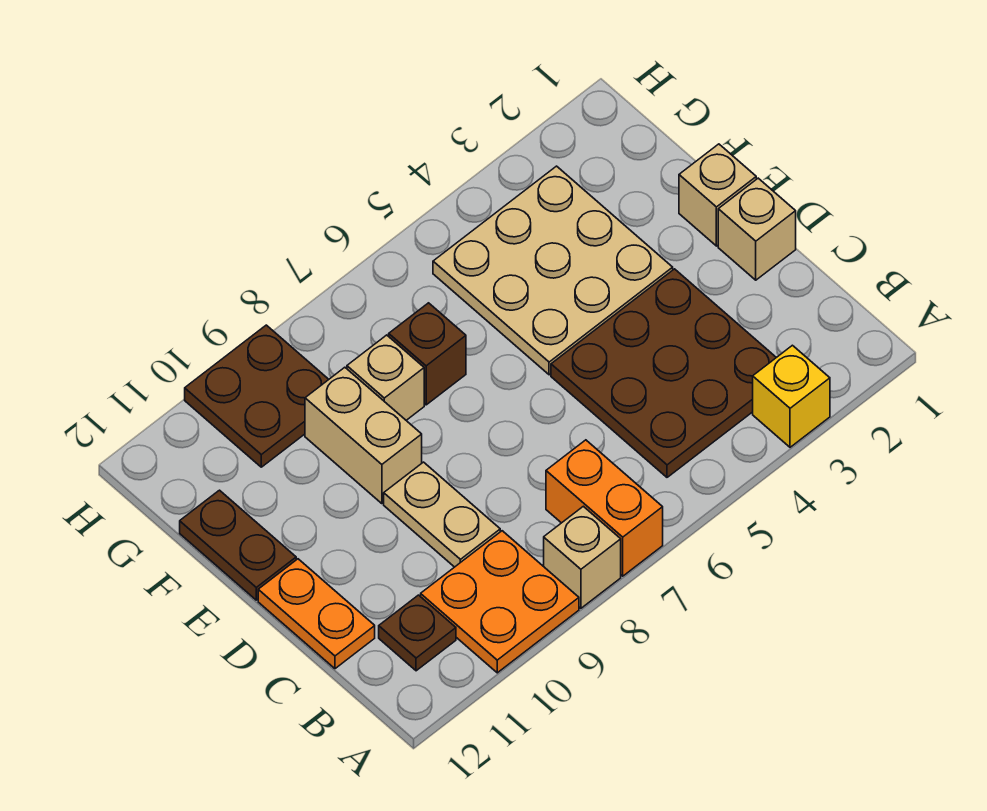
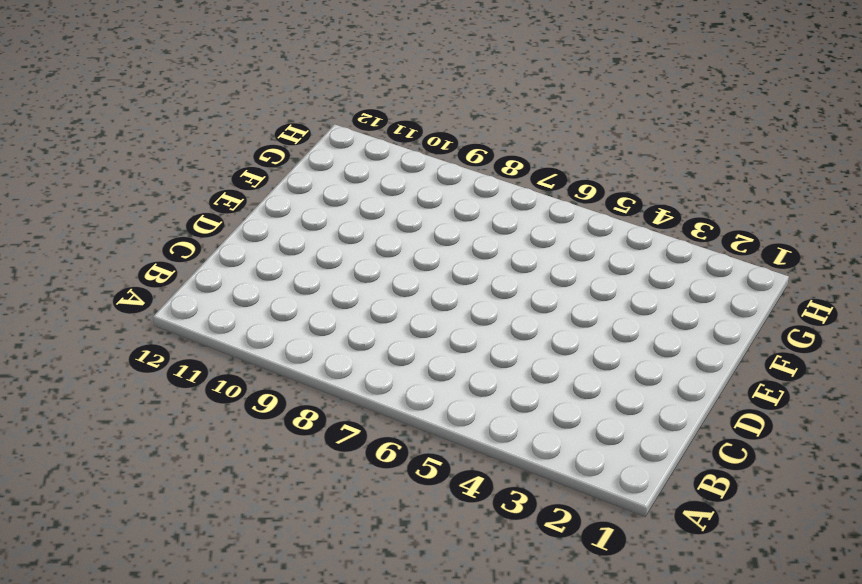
none -> yellow 1x1 brick [753,345,830,447]
none -> orange 1x2 brick [546,440,663,576]
none -> tan 1x1 brick [544,506,621,608]

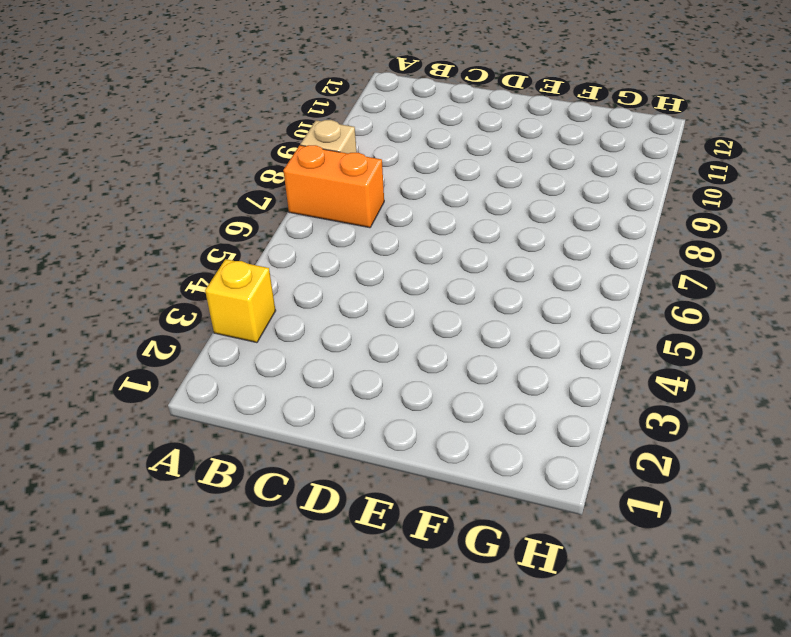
none -> orange 2x2 plate [421,531,579,673]
none -> brown 3x3 plate [551,269,776,477]
none -> brown 1x1 plate [379,595,456,671]

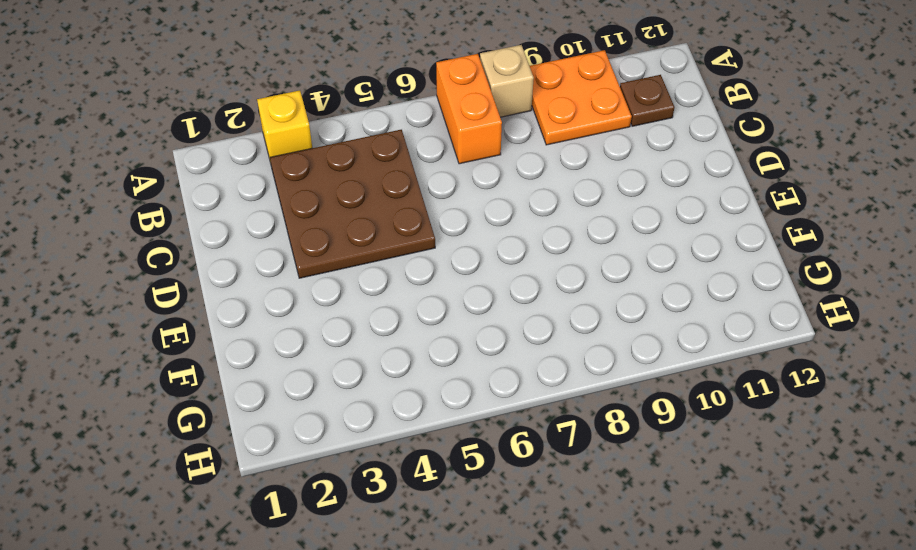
none -> tan 1x2 plate [384,462,500,567]
none -> orange 1x2 plate [258,559,375,669]
none -> tan 1x1 brick [718,178,796,280]

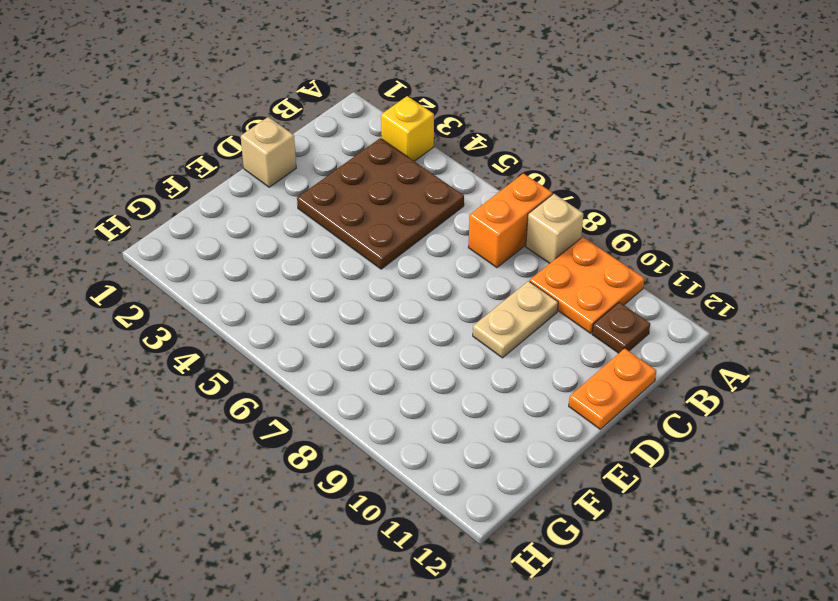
none -> tan 1x1 brick [679,144,756,246]
none -> tan 3x3 plate [433,166,673,375]
none -> tan 1x2 brick [305,367,422,504]

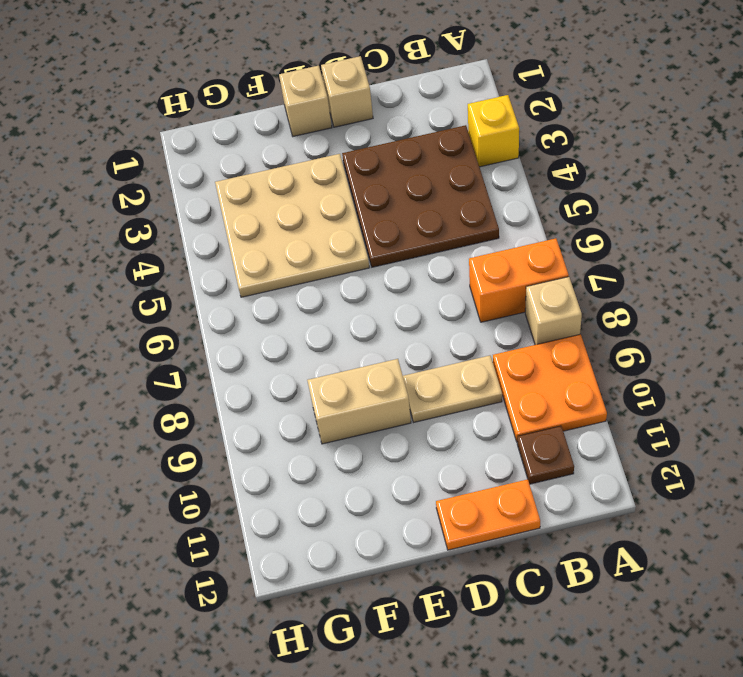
none -> brown 1x2 plate [180,490,296,600]
none -> brown 1x1 brick [389,303,466,405]
none -> tan 1x1 brick [347,335,424,420]

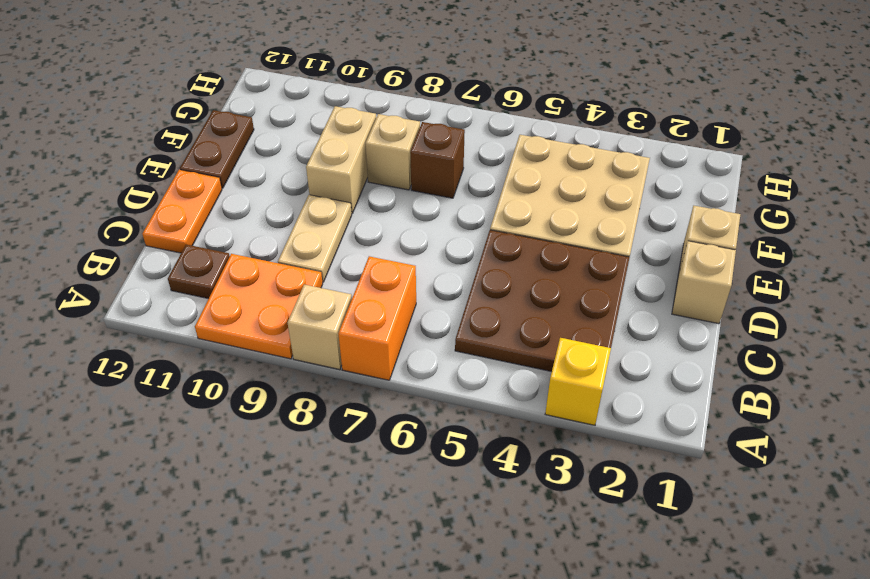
none -> brown 2x2 plate [185,325,329,467]

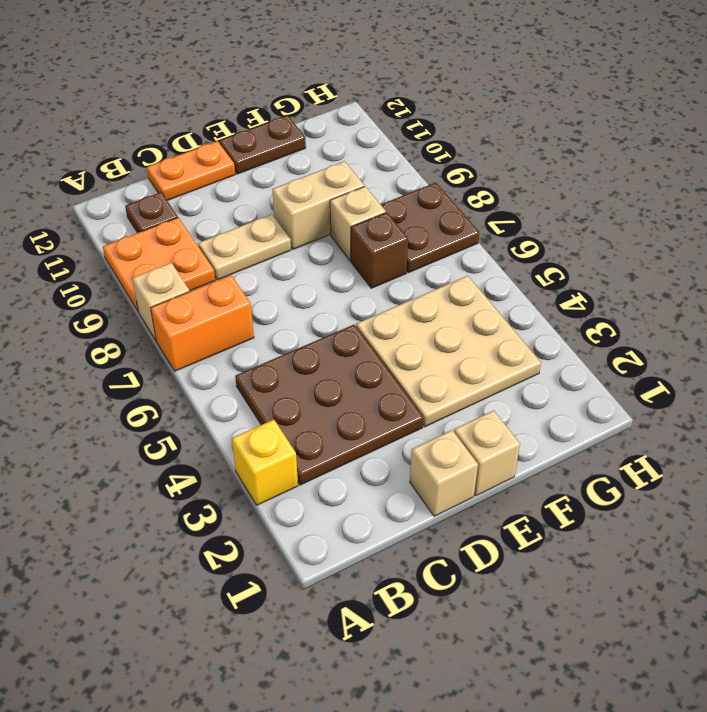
brown 2x2 plate [381,183,479,273] -> brown 2x2 plate moved to [185,325,329,467]

